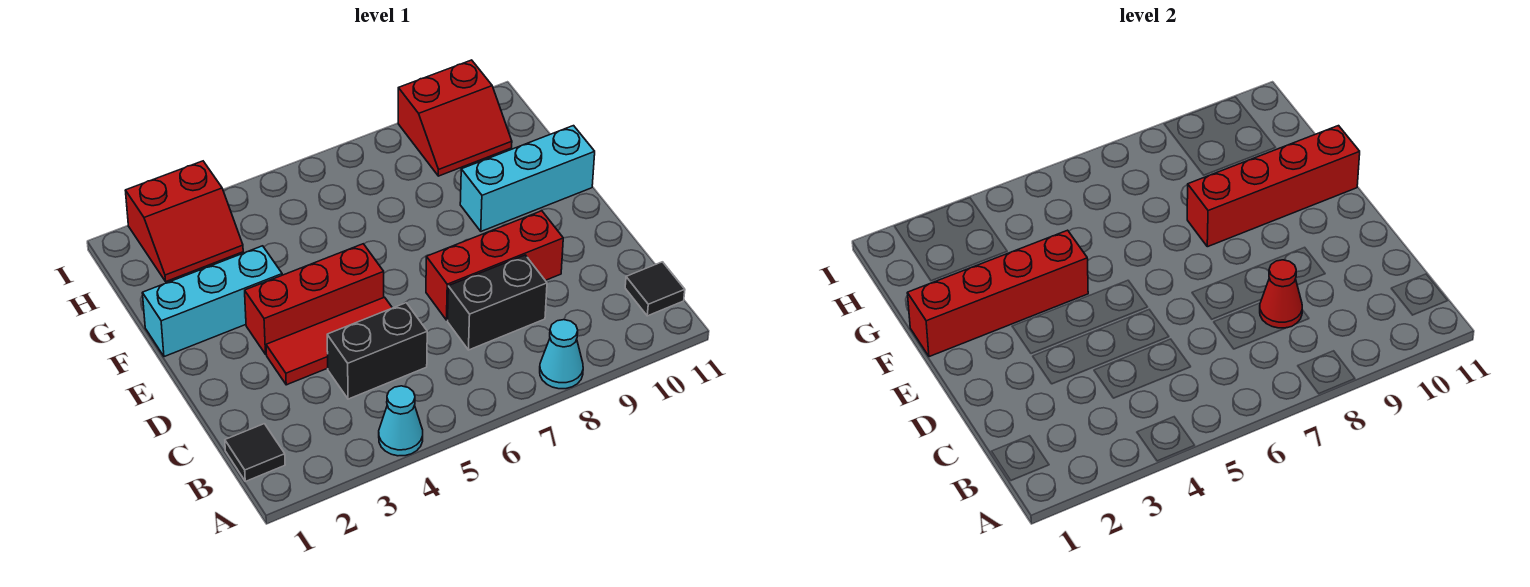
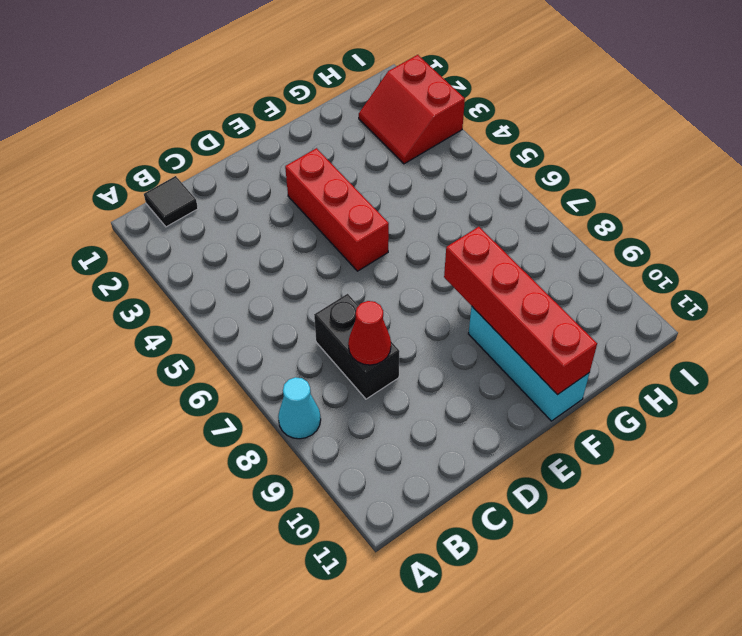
none -> cyan 1x1 cone [379,386,423,456]
none -> black 1x1 tile [625,262,685,316]
none -> black 1x2 brick [327,303,427,399]

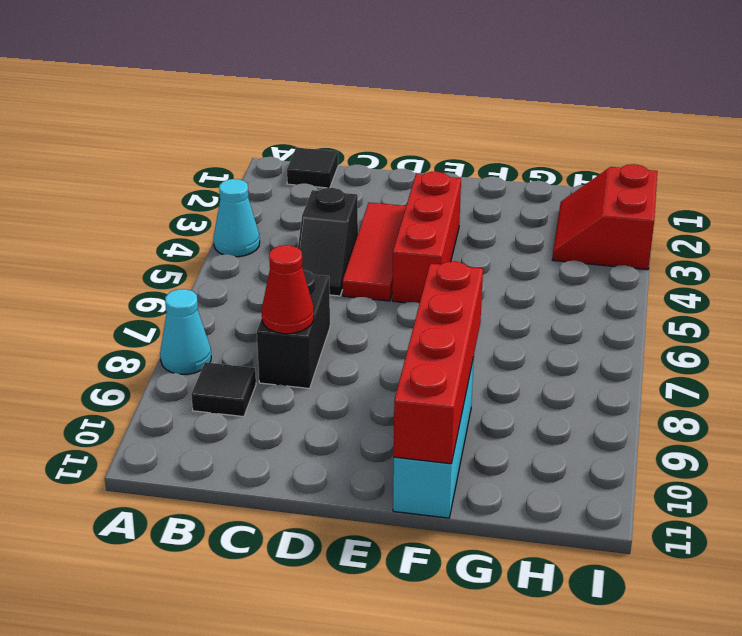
black 1x1 tile [191,362,256,417] -> black 1x1 tile moved to [625,262,685,316]
black 1x2 slope [298,188,358,296] -> black 1x2 brick [327,303,427,399]
none -> red 1x3 brick [426,211,563,320]
none -> cyan 1x3 brick [142,246,282,357]
none -> red 2x2 slope [398,60,512,176]

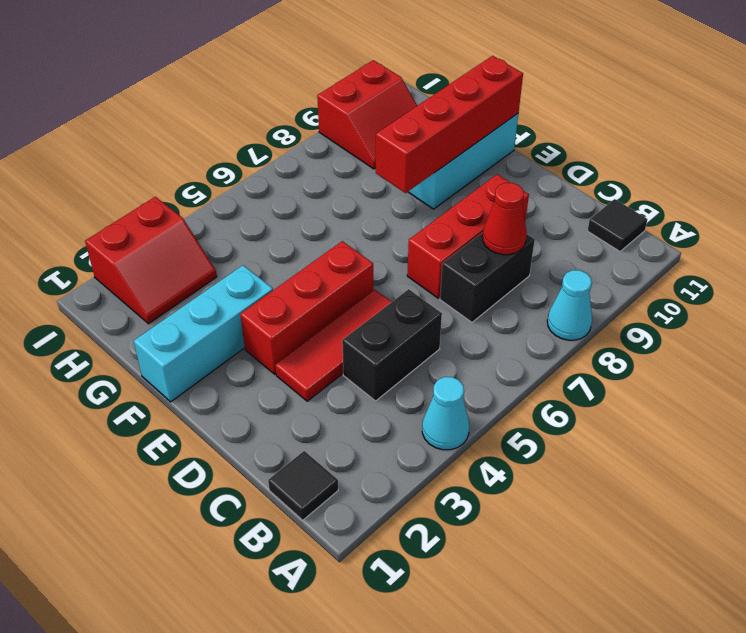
none -> red 1x4 brick [907,230,1088,357]

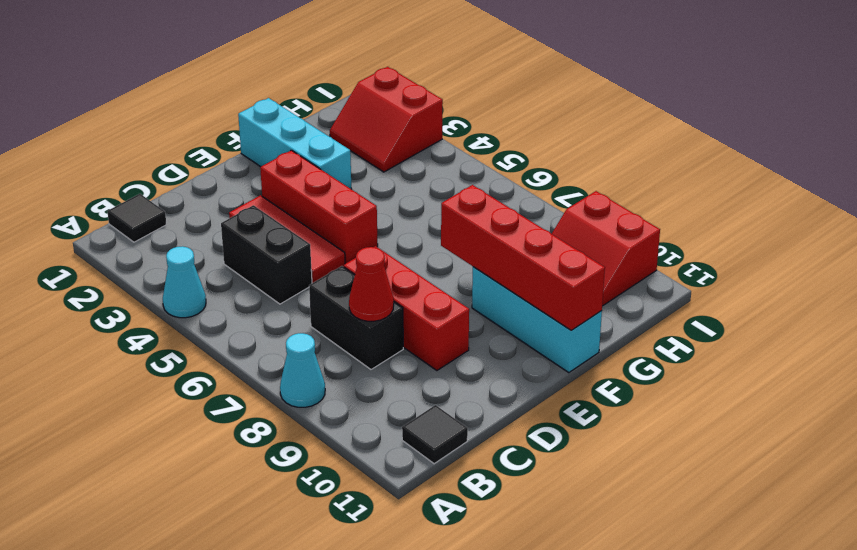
none -> red 1x4 brick [907,230,1088,357]

